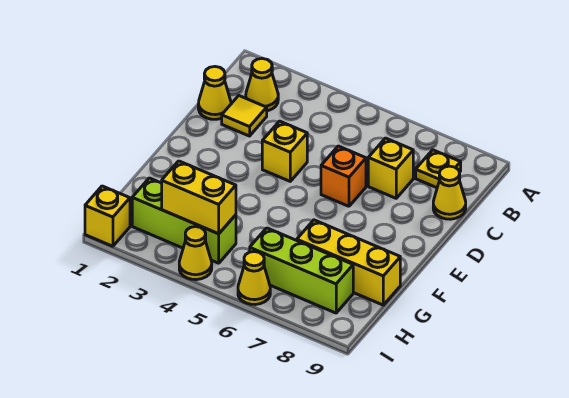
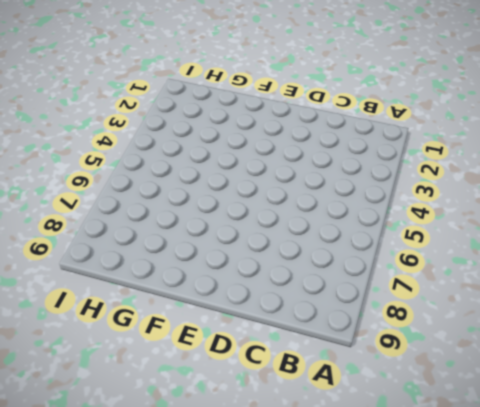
none -> yellow 1x1 cone [246,58,278,111]
none -> yellow 1x1 plate [416,150,461,188]
none -> yellow 1x1 cone [198,67,231,119]

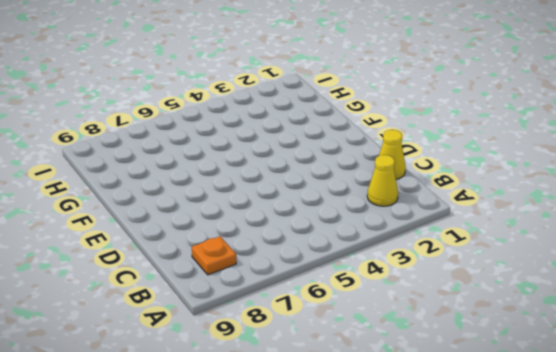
orange 1x1 plate [192,236,236,275] -> yellow 1x1 plate [416,150,461,188]
none -> yellow 1x1 tile [222,96,267,136]
none -> yellow 1x1 brick [368,138,413,198]
none -> yellow 1x1 cone [433,166,466,219]

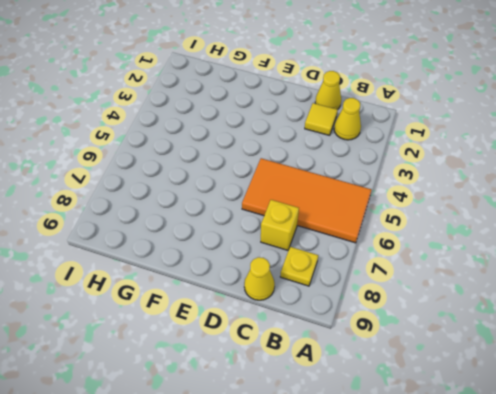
orange 2x4 tile [242,158,371,243] -> orange 1x1 brick [321,146,366,206]
none -> yellow 1x1 brick [262,121,307,181]
none -> yellow 1x3 brick [297,220,400,305]
none -> lime 1x3 brick [132,178,236,263]

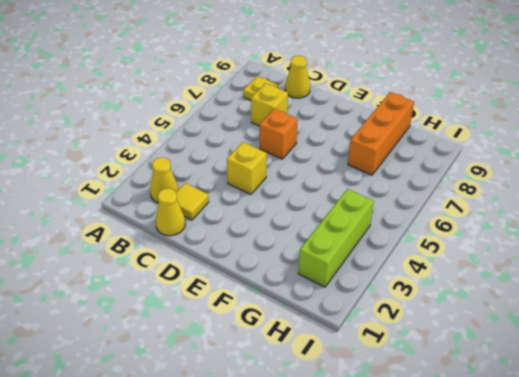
orange 1x3 brick [348,92,414,175] -> yellow 1x3 brick [297,220,400,305]
none -> lime 1x3 brick [250,228,353,313]
none -> yellow 1x1 brick [85,186,130,246]
none -> yellow 1x1 cone [179,227,212,280]

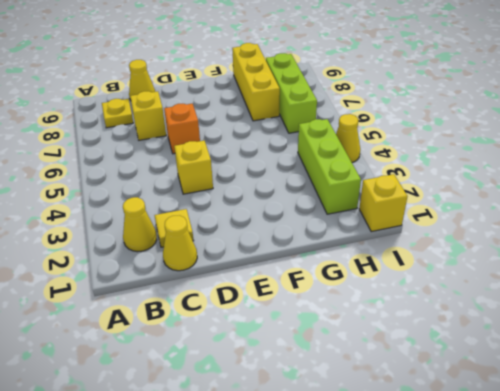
none -> yellow 1x1 cone [238,252,270,305]
none -> yellow 1x2 brick [162,161,236,234]

